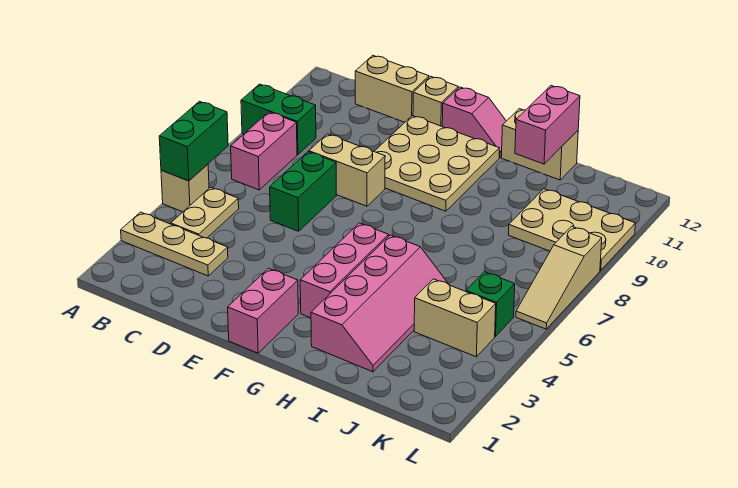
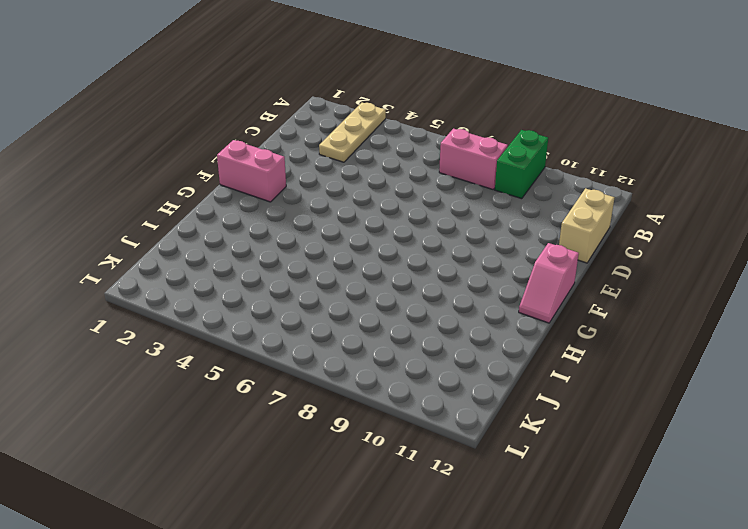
none -> tan 1x1 brick [161,164,209,212]
none -> tan 1x2 plate [171,187,239,238]
none -> green 1x2 brick [270,152,336,231]

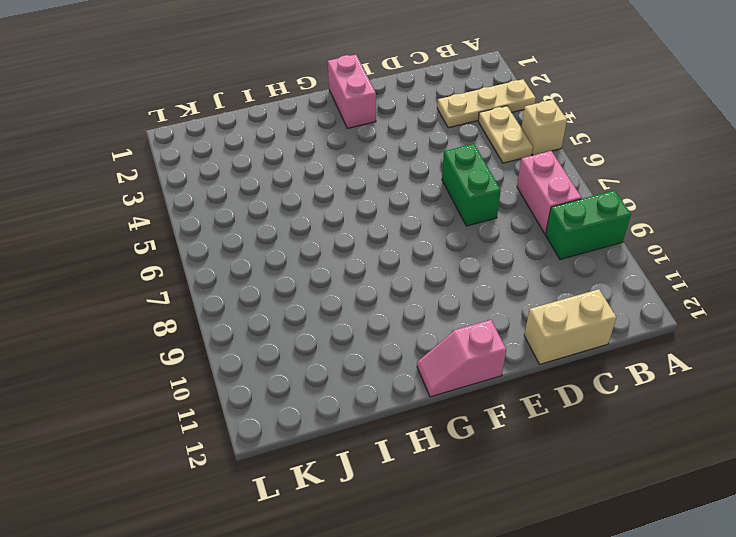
none -> tan 1x2 brick [309,134,385,206]
none -> tan 3x3 plate [374,116,499,211]
none -> tan 1x1 brick [413,76,458,126]

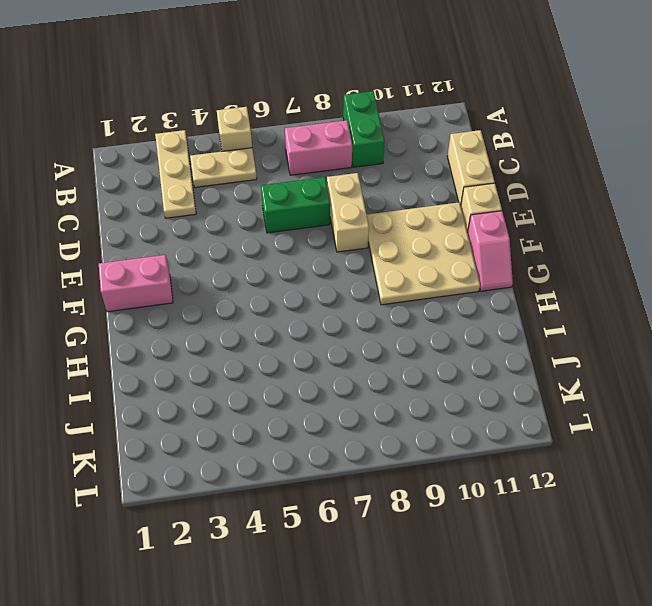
none -> pink 1x3 brick [300,223,389,318]
none -> pink 2x4 slope [311,235,448,372]
none -> tan 1x2 brick [501,109,578,180]

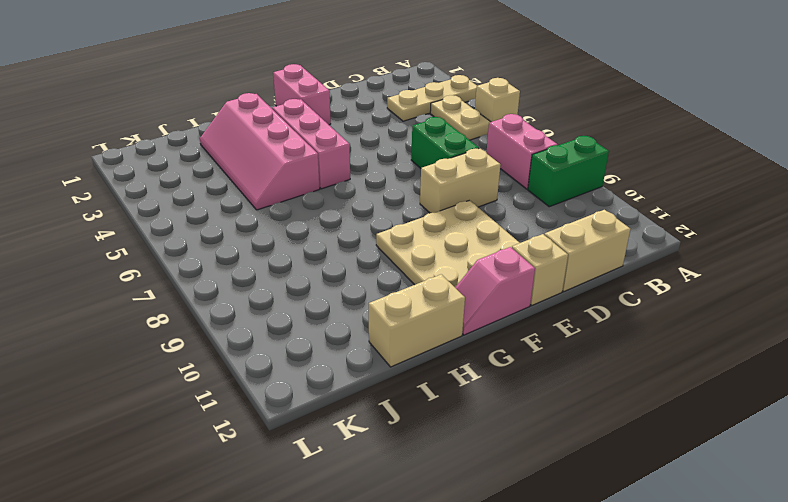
none -> tan 1x2 brick [414,279,496,357]
none -> tan 2x3 plate [508,189,636,270]
none -> green 1x1 brick [466,272,515,337]

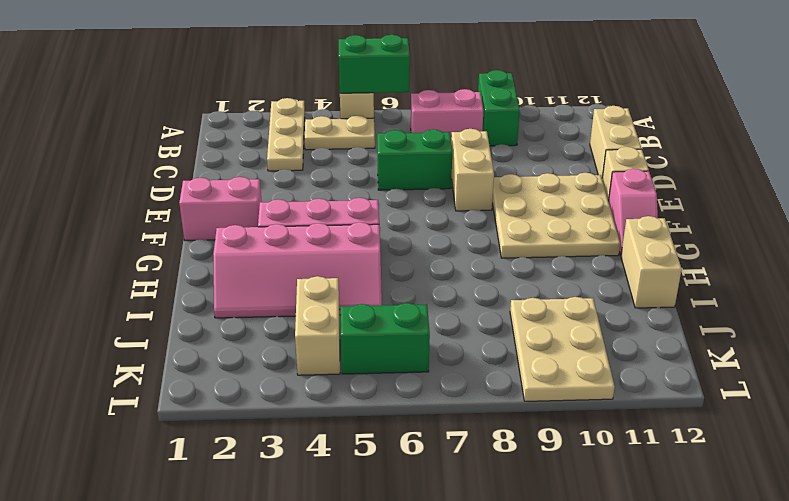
green 1x2 brick [341,303,430,374] -> green 1x1 brick [466,272,515,337]
none -> tan 1x3 slope [516,226,602,329]
none -> pink 1x2 brick [515,86,580,164]

